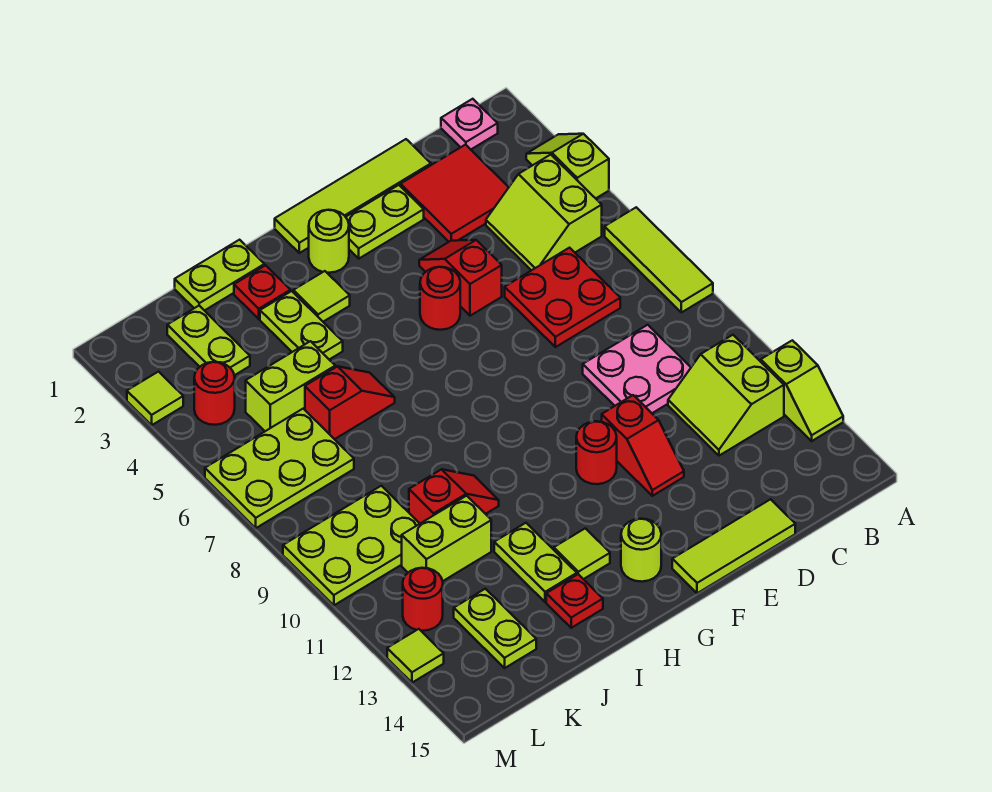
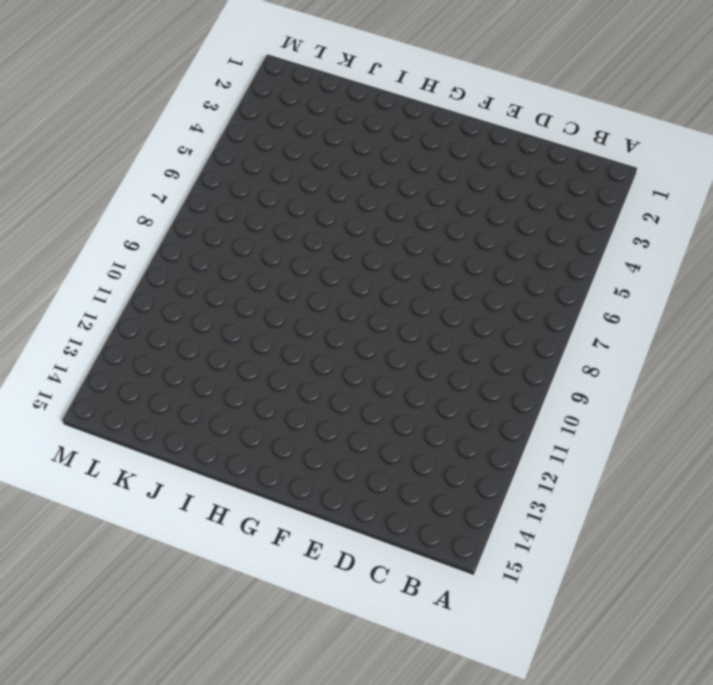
none -> lime 1x2 slope [526,134,609,198]
none -> lime 1x3 tile [605,207,713,312]
none -> lime 1x2 slope [761,340,843,441]
none -> pink 1x1 plate [441,99,498,149]

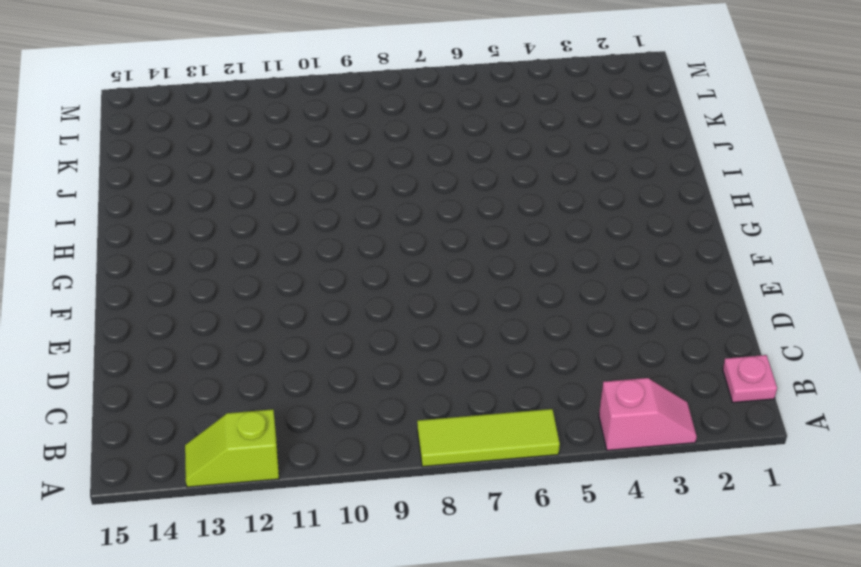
pink 1x2 slope [599,378,697,451] -> lime 1x2 slope [526,134,609,198]
none -> lime 2x2 slope [486,155,602,270]
none -> lime 2x2 slope [668,335,784,456]
none -> red 2x2 tile [401,145,509,242]
none -> red 2x2 plate [505,248,620,347]

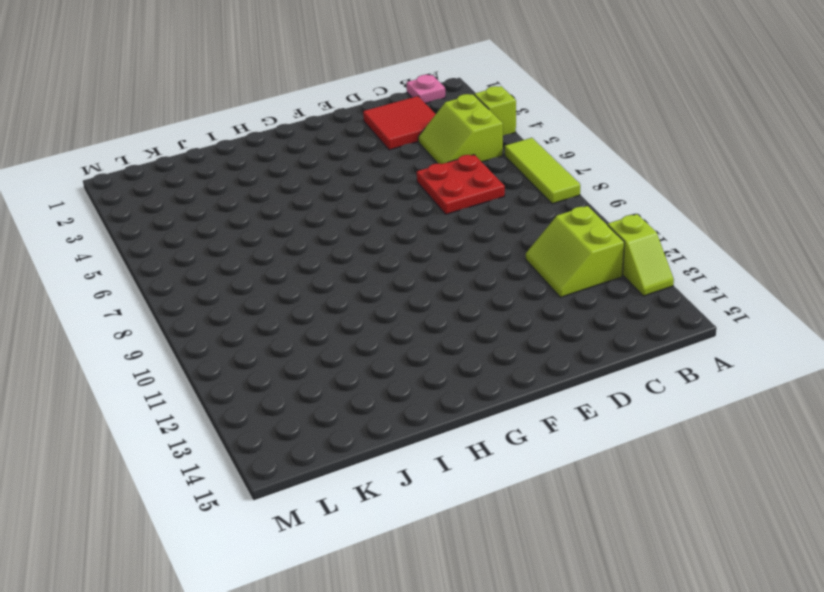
none -> pink 2x2 plate [583,325,691,413]
none -> lime 1x4 tile [275,139,431,253]
none -> lime 1x3 tile [672,499,795,593]
none -> lime 1x2 plate [346,185,424,258]

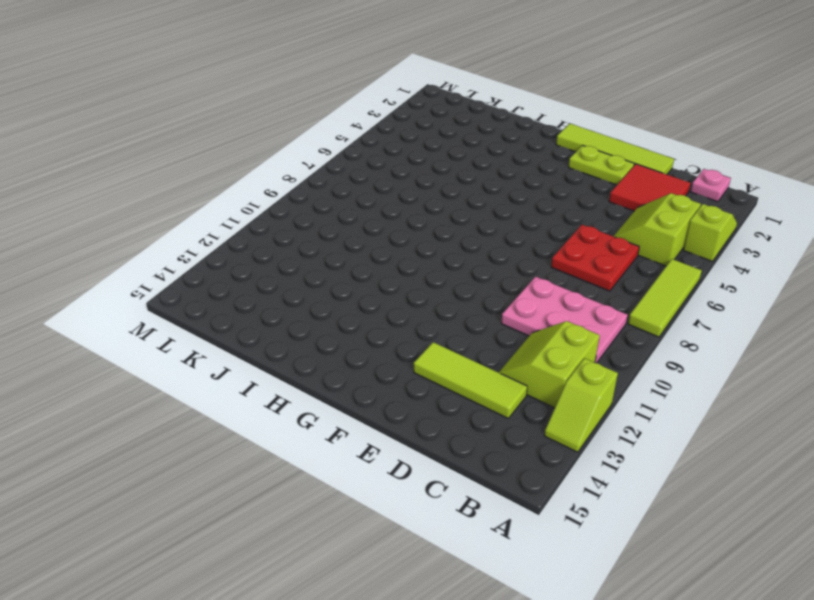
pink 2x3 plate [501,277,627,363] -> pink 2x2 plate [583,325,691,413]
lime 1x3 tile [414,342,527,418] -> lime 1x3 tile moved to [672,499,795,593]
none -> red 1x2 slope [419,240,502,316]
none -> red 1x2 slope [602,395,684,496]
none -> red 1x1 round brick [420,267,460,330]
none -> red 1x1 round brick [576,421,617,484]

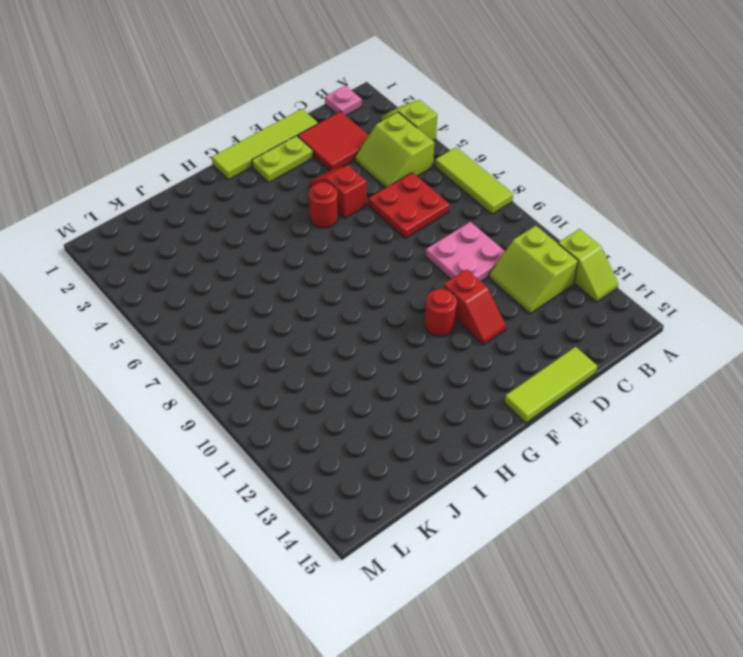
none -> lime 1x1 round brick [309,210,349,273]
none -> lime 1x1 round brick [621,519,661,582]
none -> lime 1x1 tile [293,271,350,322]
none -> lime 1x1 tile [554,528,610,579]

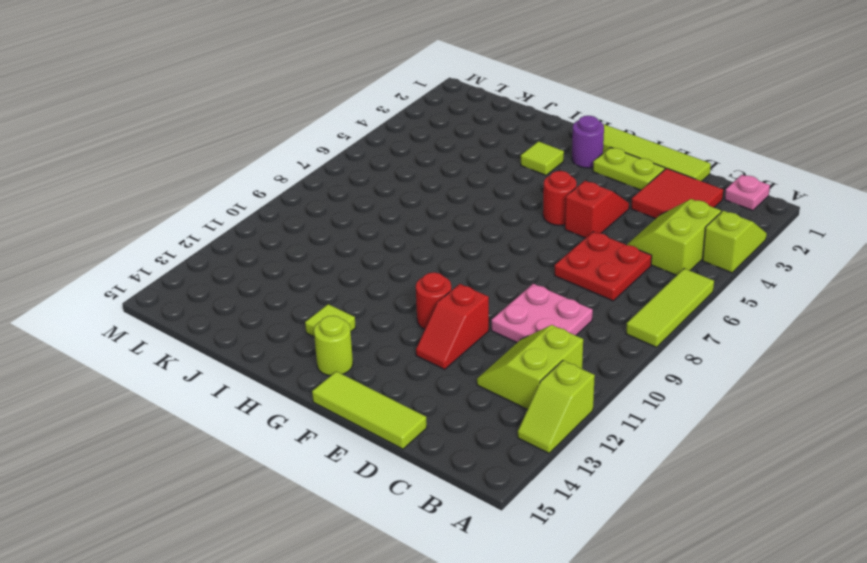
purple 1x1 round brick [572,116,604,168] -> lime 1x1 round brick [309,210,349,273]
none -> lime 1x2 plate [175,240,264,311]
none -> red 1x1 plate [234,265,290,319]
none -> lime 1x2 plate [260,291,343,359]
none -> red 1x2 slope [305,366,395,439]

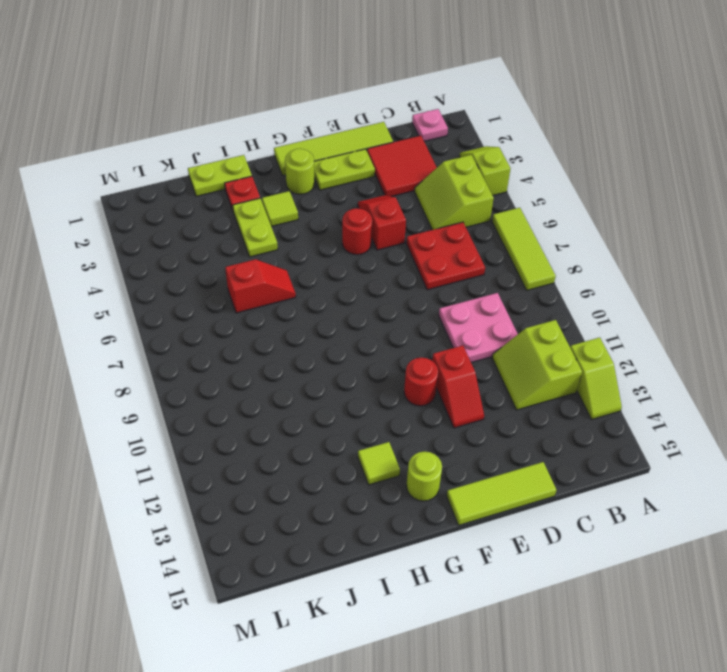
none -> red 1x2 slope [409,469,499,523]
none -> lime 1x2 plate [494,523,577,602]
none -> red 1x1 plate [546,574,603,628]
none -> lime 1x2 brick [246,341,335,431]

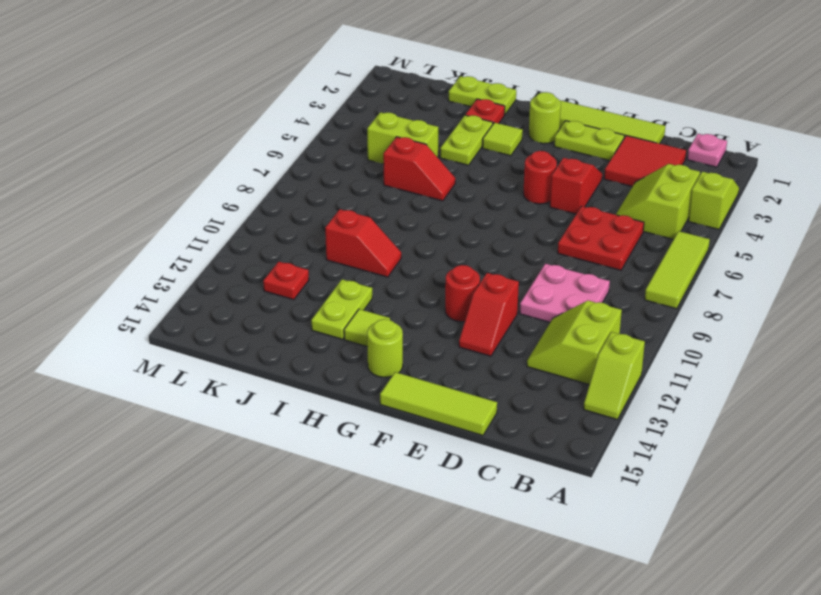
red 1x1 plate [263,262,309,300] -> red 1x1 plate moved to [546,574,603,628]
none -> lime 1x2 brick [402,496,491,581]
none -> lime 1x2 plate [167,306,250,375]
none -> lime 2x3 plate [205,409,354,528]
none -> lime 2x3 plate [283,486,420,605]

